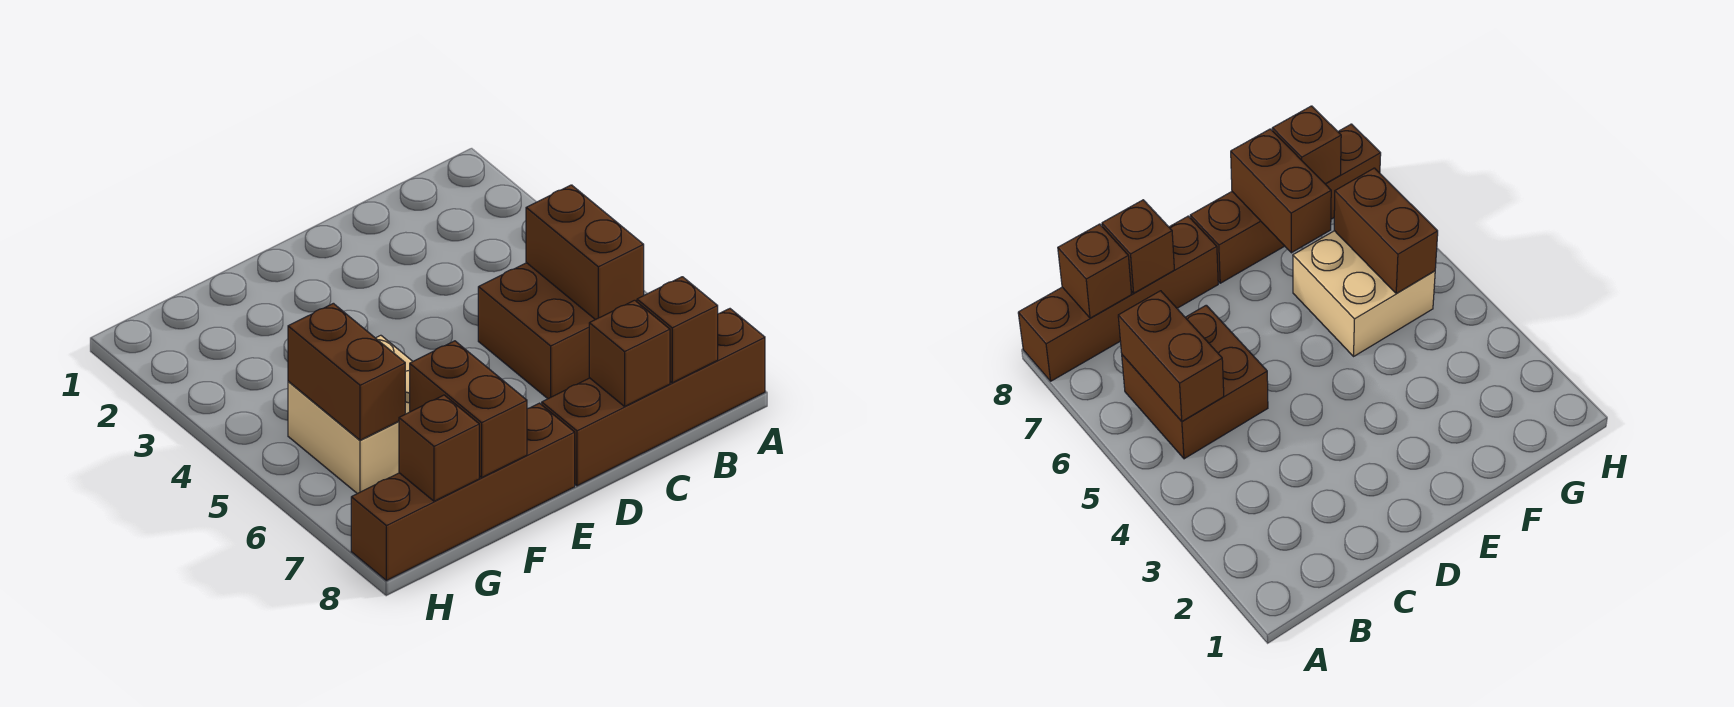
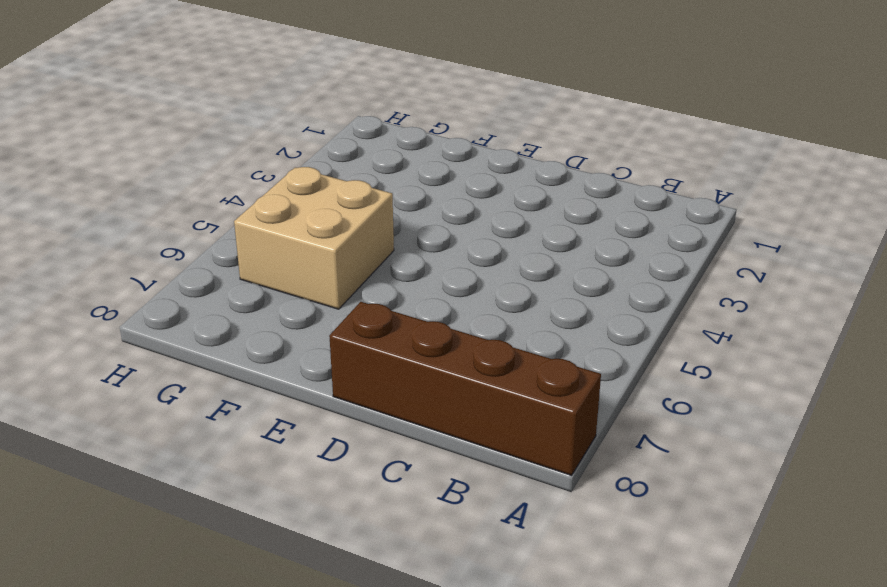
none -> brown 2x2 brick [478,263,595,399]
none -> brown 1x4 brick [351,403,575,581]

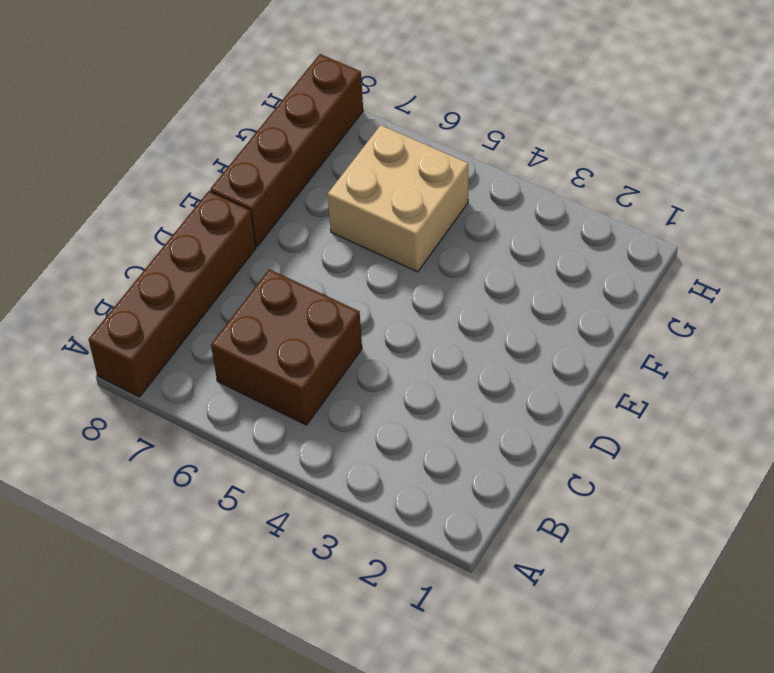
none -> brown 1x2 brick [526,185,644,320]
none -> brown 1x1 brick [637,277,718,383]

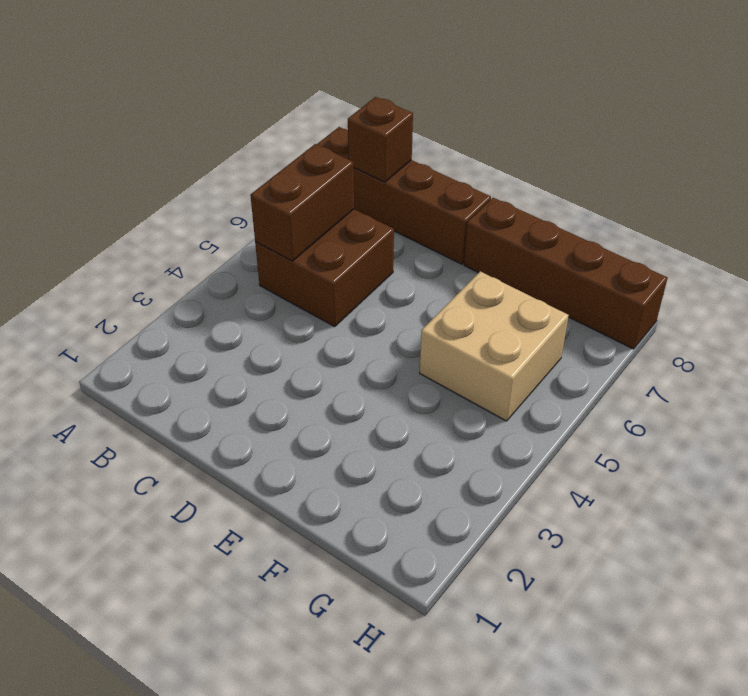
none -> brown 1x1 brick [589,300,670,406]
none -> brown 1x2 brick [410,341,527,477]

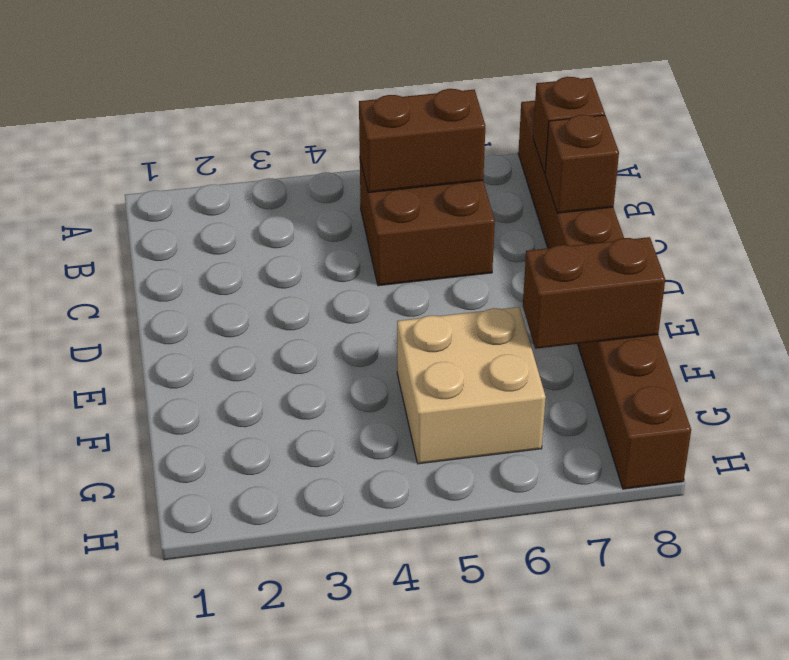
none -> brown 1x2 brick [288,303,405,440]
none -> brown 1x1 brick [399,395,479,501]

